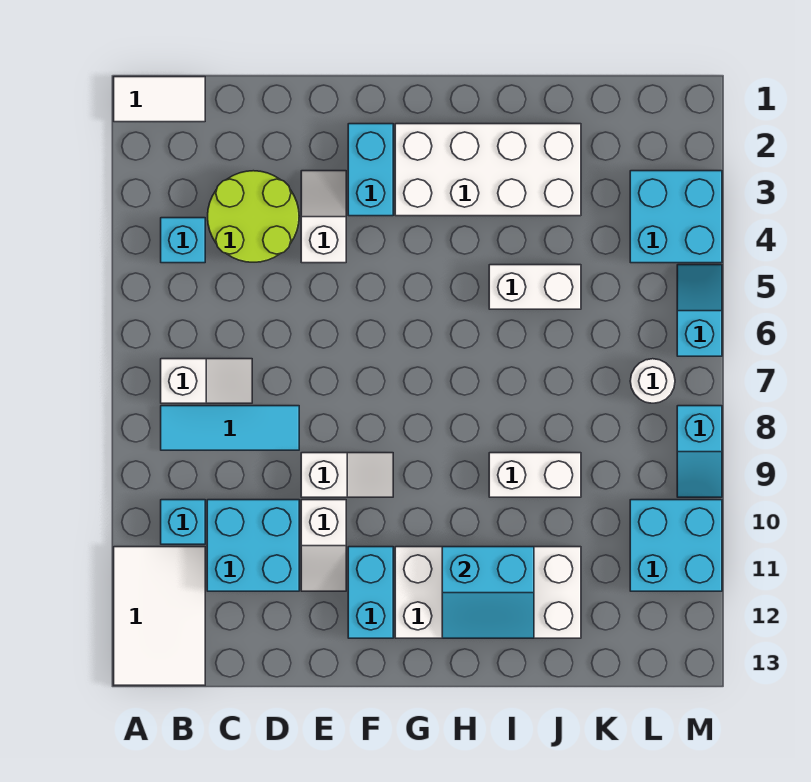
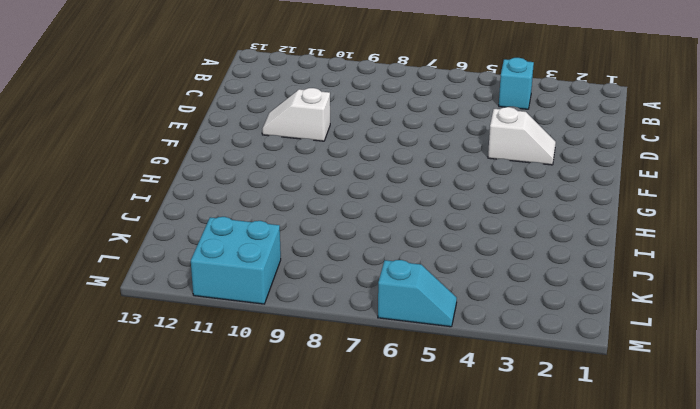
none -> white 1x2 tile [114,77,205,122]
none -> white 2x3 tile [114,547,205,685]
none -> white 1x2 slope [161,359,252,403]

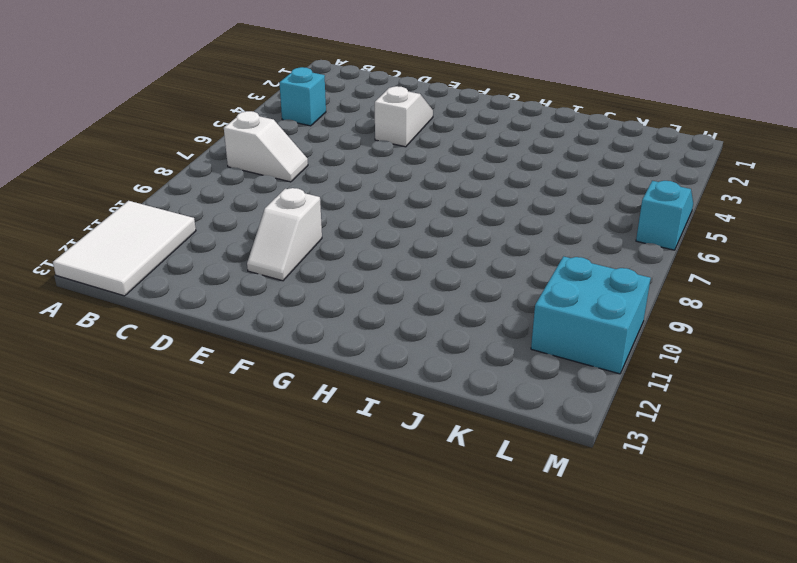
none -> white 1x2 tile [114,77,205,122]
none -> cyan 1x3 tile [161,406,299,450]
none -> cyan 1x1 brick [161,500,205,544]

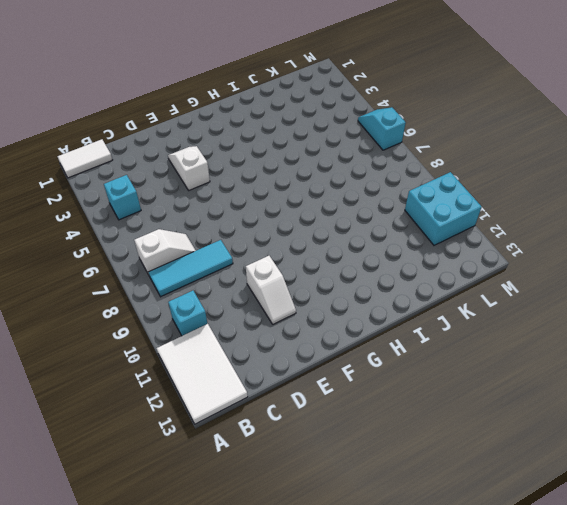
none -> lime 2x2 round brick [208,171,299,262]
none -> cyan 2x2 brick [207,500,299,591]
none -> white 1x2 slope [301,453,393,497]

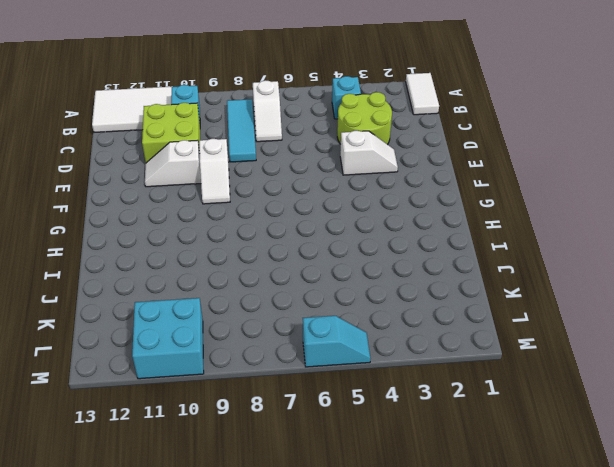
lime 2x2 brick [142,103,200,163] -> cyan 2x2 brick [207,500,299,591]
none -> cyan 1x2 brick [348,124,393,216]
none -> cyan 1x2 brick [348,547,393,638]
none -> white 2x4 brick [395,124,581,216]

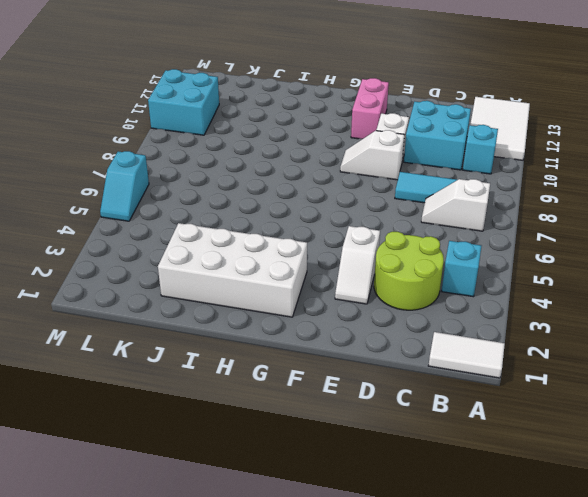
pink 1x2 brick [351,78,389,139] -> cyan 1x2 brick [348,547,393,638]
none -> cyan 1x2 brick [348,124,393,216]
none -> white 2x4 brick [395,547,581,638]
none -> white 1x2 brick [489,265,581,309]

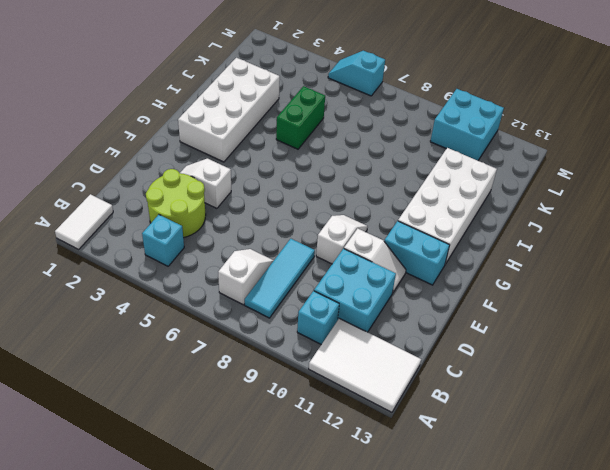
green 1x2 brick [276,86,325,149] -> white 1x2 brick [489,265,581,309]
none -> cyan 1x2 brick [348,124,393,216]
none -> white 1x2 brick [489,453,581,497]
none -> cyan 2x2 brick [630,171,722,263]

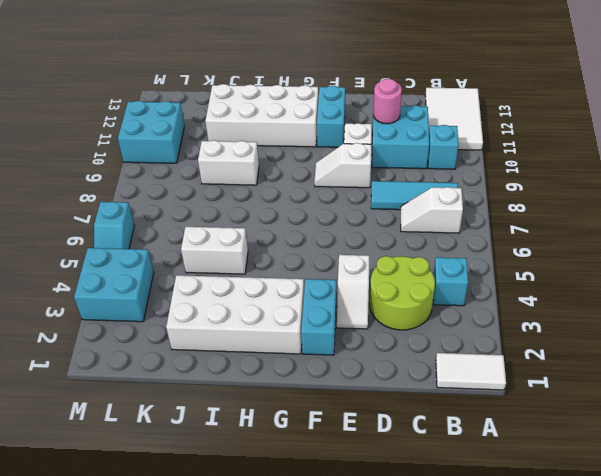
pink 1x1 round brick [373,79,402,124] -> none
none -> white 1x1 round brick [630,359,675,403]
none -> cyan 1x2 slope [677,406,722,497]
none -> cyan 2x2 slope [442,547,534,638]

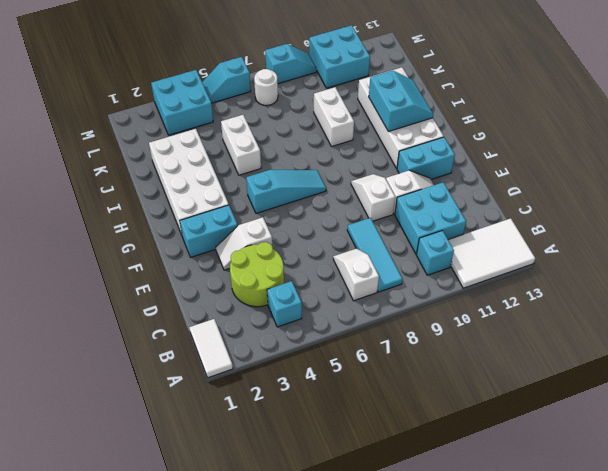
cyan 1x3 slope [246,170,326,213] -> none

